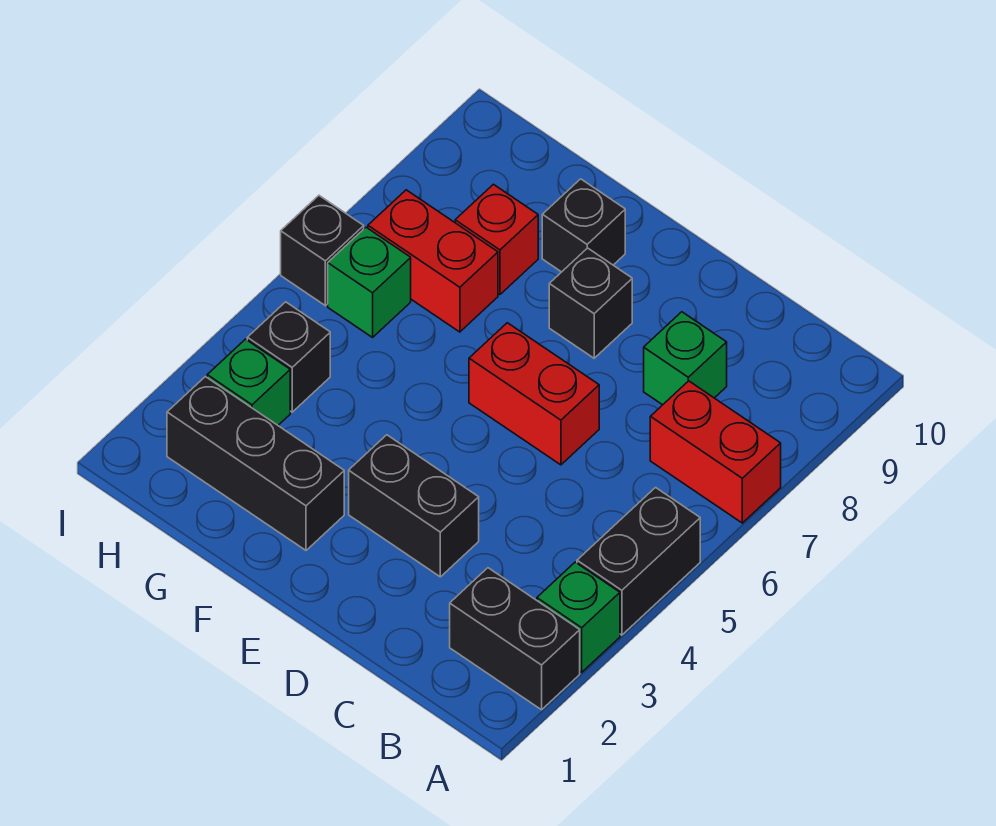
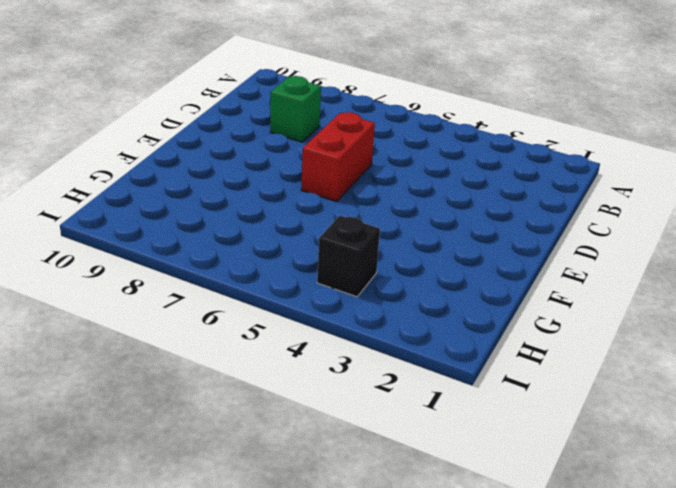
none -> black 1x2 brick [450,568,580,710]
none -> green 1x1 brick [537,562,620,672]
none -> black 1x2 brick [577,488,700,635]

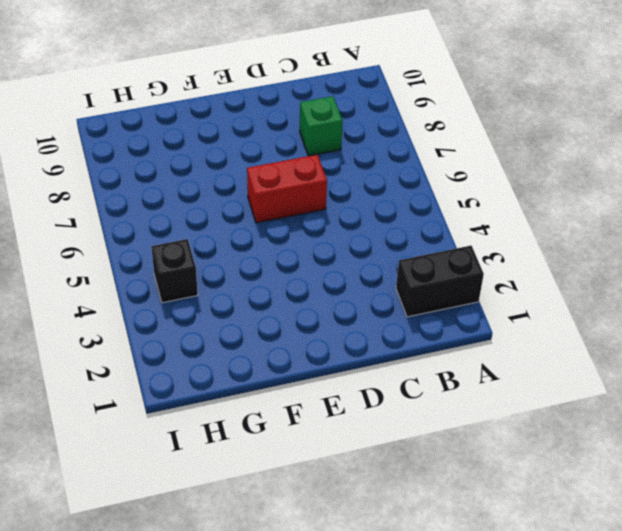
none -> green 1x1 brick [537,562,620,672]
none -> black 1x2 brick [577,488,700,635]
none -> red 1x2 brick [650,381,781,523]

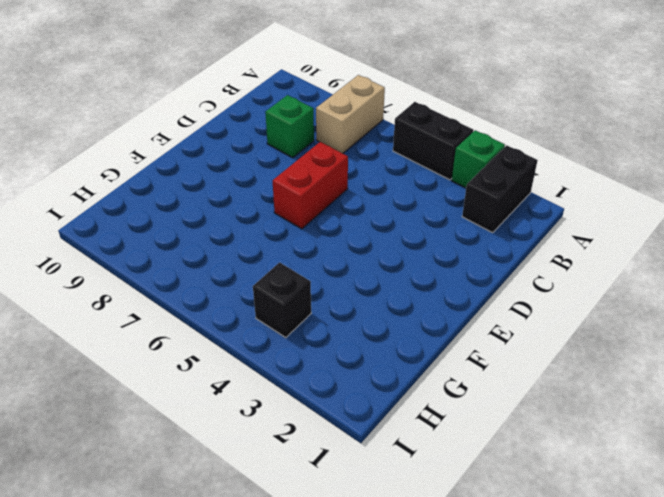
tan 1x2 brick [316,75,385,153] -> red 1x2 brick [650,381,781,523]
none -> black 1x2 brick [349,435,479,577]
none -> black 1x1 brick [549,248,632,358]
none -> black 1x3 brick [167,377,344,550]

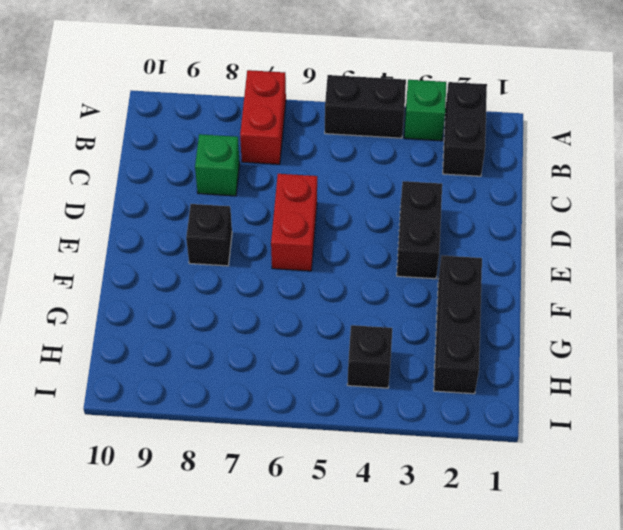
none -> black 1x1 brick [542,179,625,272]
none -> red 1x2 brick [368,190,498,332]
none -> red 1x1 brick [455,184,538,295]

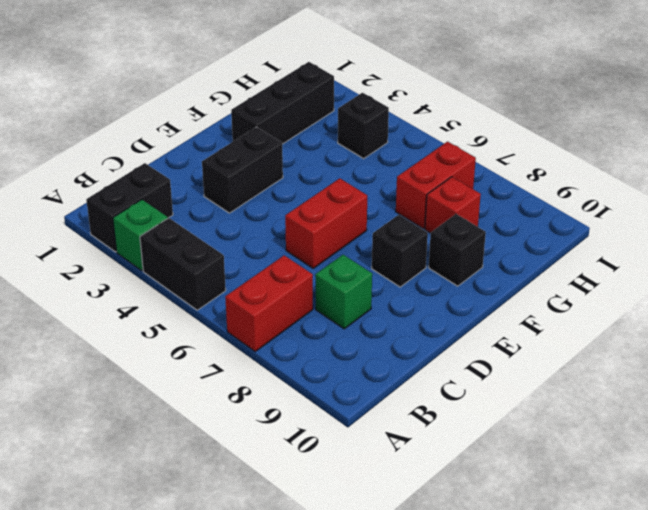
none -> green 1x1 brick [207,339,290,425]
none -> green 1x1 brick [328,227,411,337]
none -> black 1x1 brick [281,196,364,306]

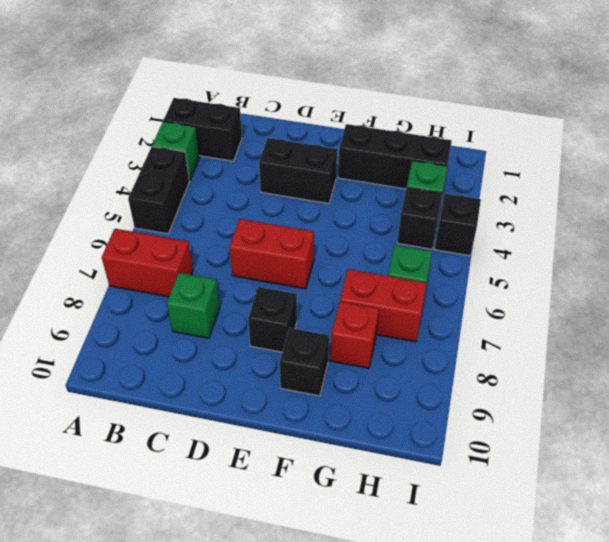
black 1x1 brick [435,194,481,256] -> black 1x1 brick moved to [281,196,364,306]

